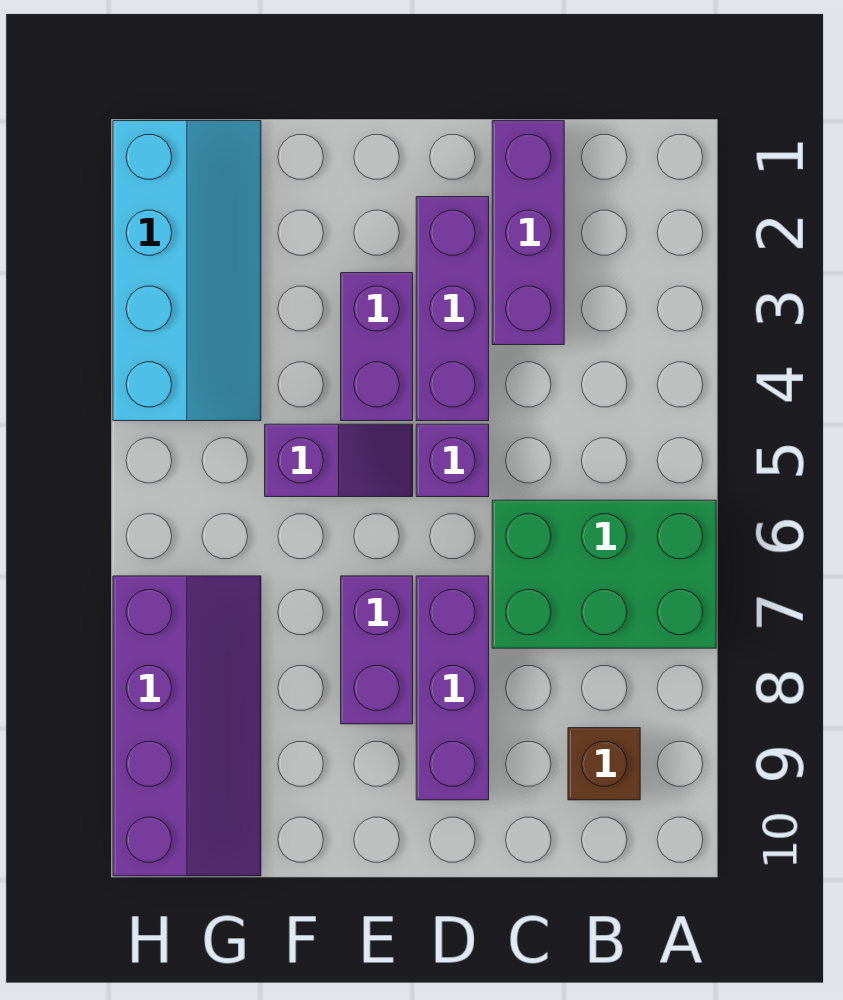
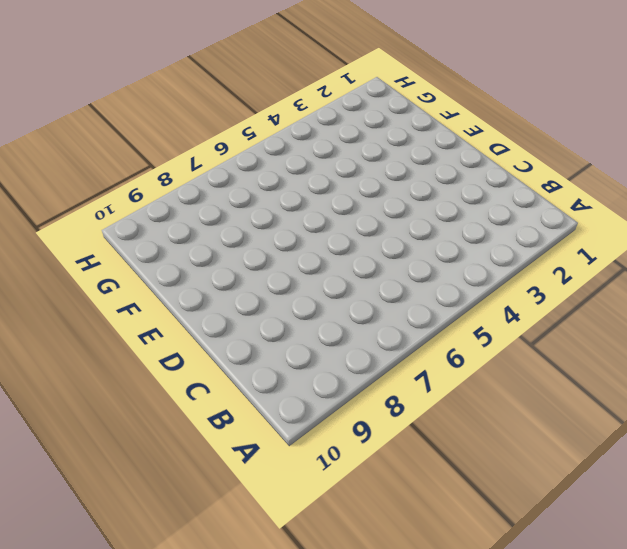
none -> green 2x3 brick [492,500,716,648]
none -> brown 1x1 brick [568,728,640,800]

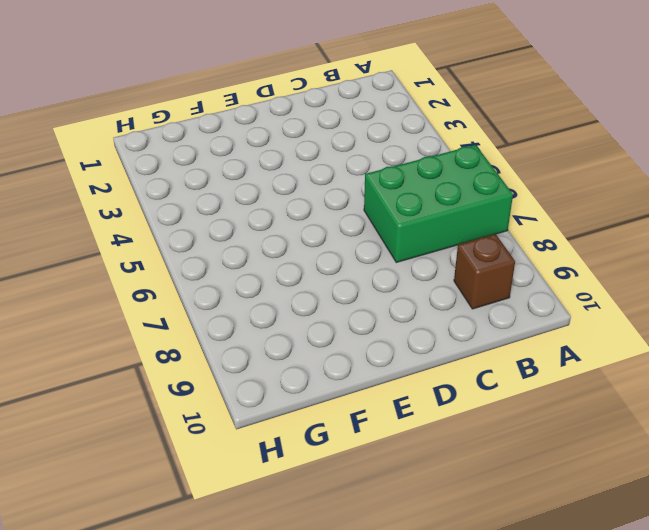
none -> purple 1x3 brick [492,121,564,345]
none -> purple 1x3 brick [416,197,489,421]

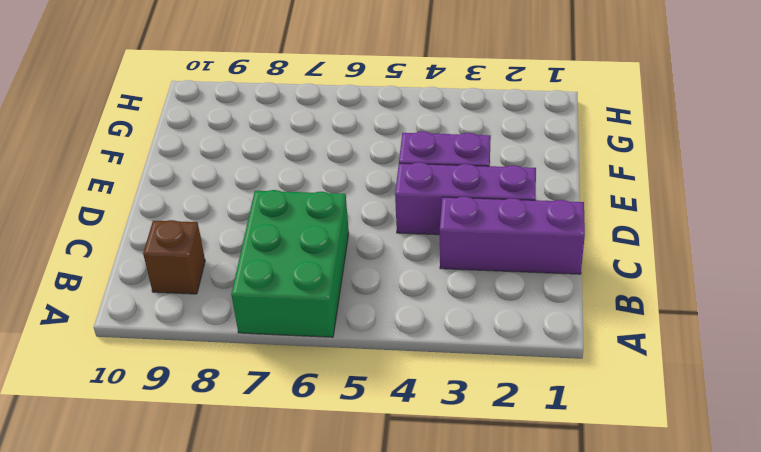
none -> purple 1x1 brick [416,424,489,497]
none -> purple 1x3 brick [416,576,489,800]

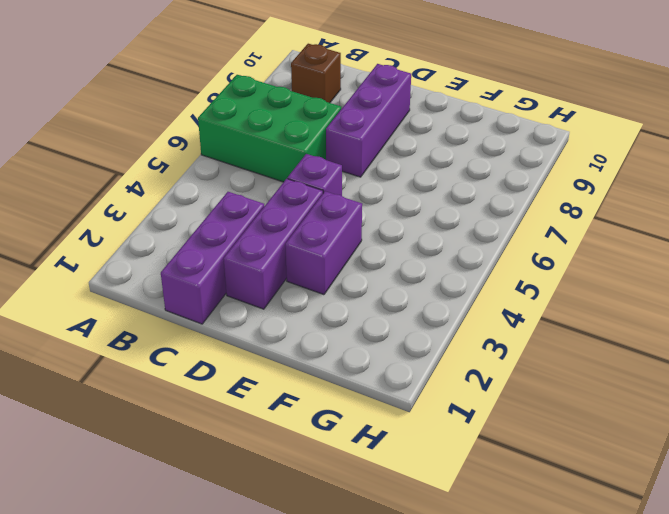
none -> purple 1x2 slope [265,424,413,497]
none -> purple 1x2 brick [341,576,413,724]

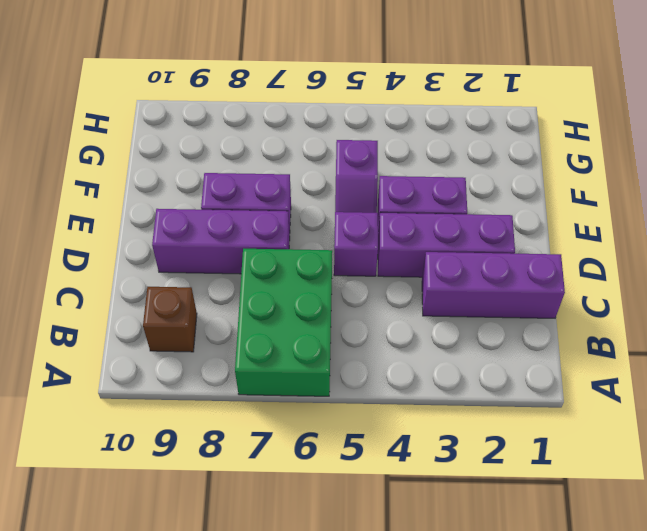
none -> cyan 2x4 slope [113,121,261,421]
none -> purple 2x4 slope [113,576,261,876]

